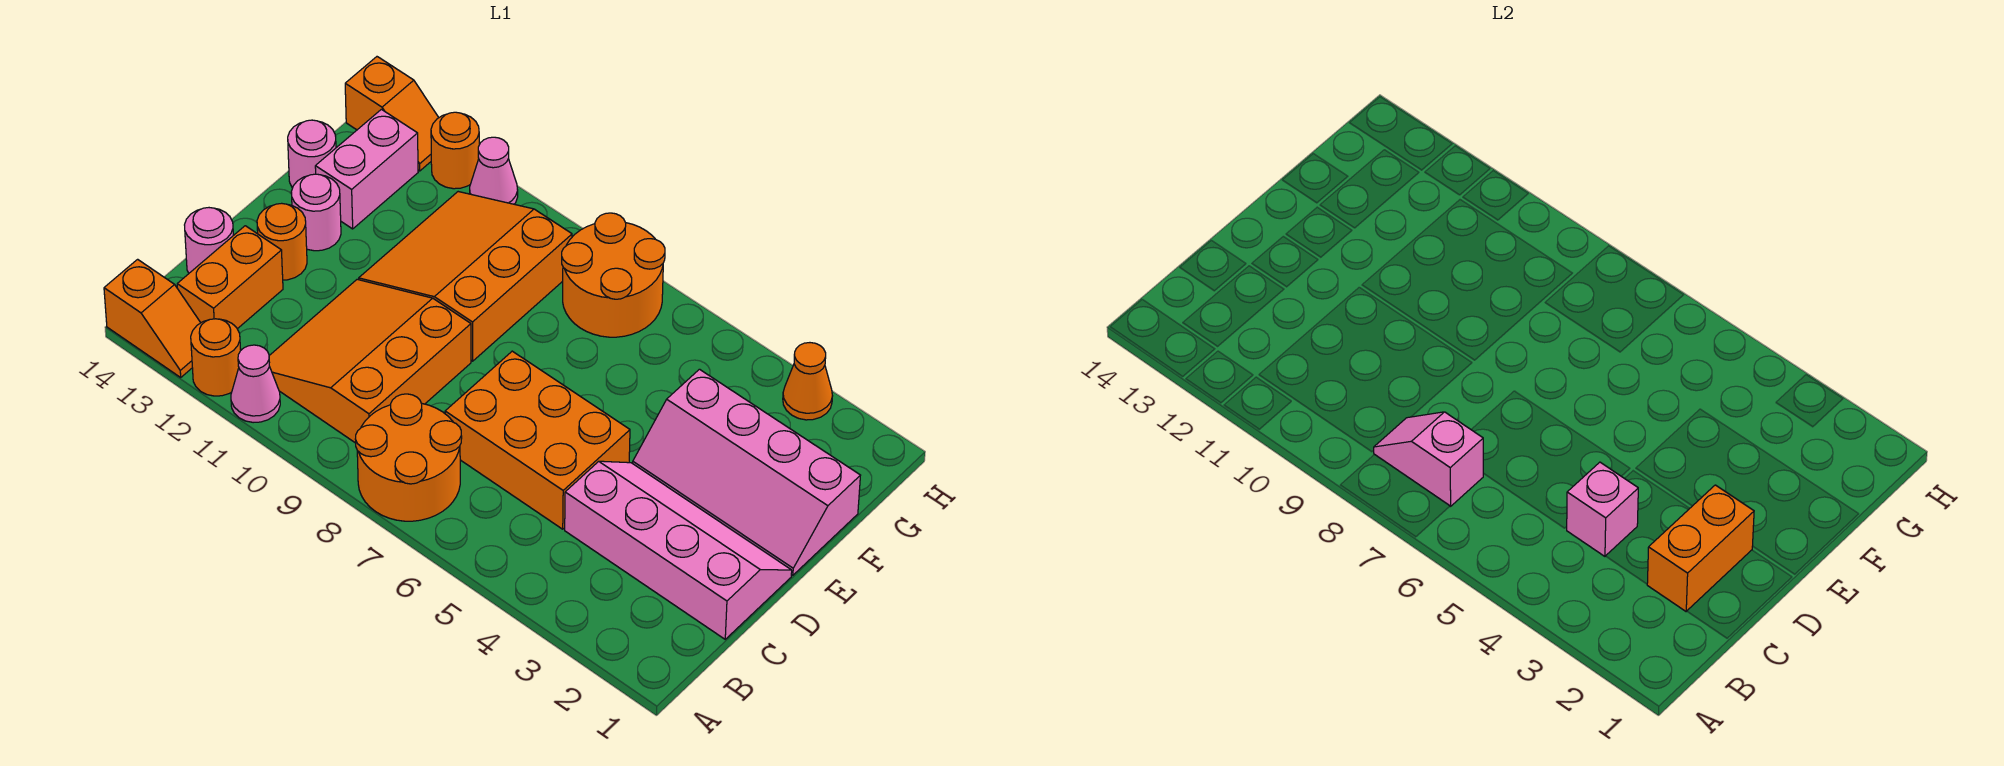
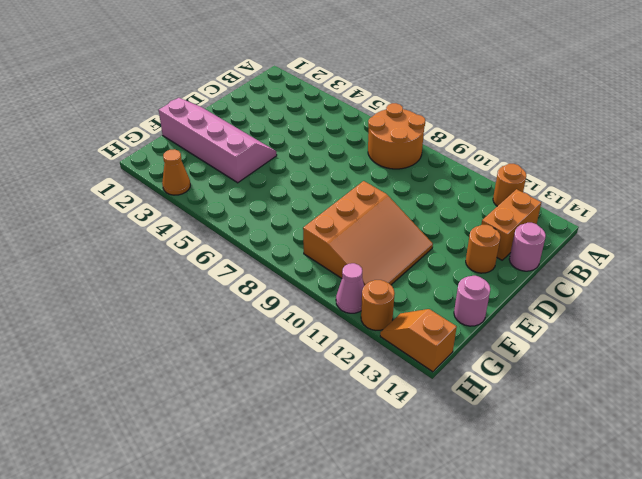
none -> pink 1x1 cone [231,345,280,423]
none -> orange 1x2 slope [104,259,200,377]
none -> orange 3x3 slope [269,279,471,443]

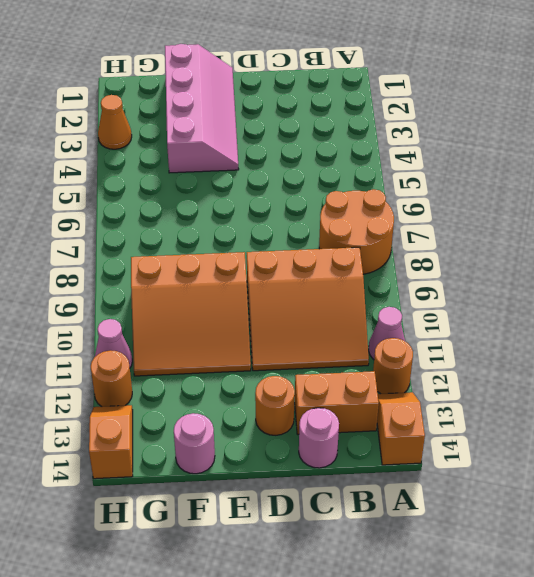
none -> pink 2x4 slope [565,461,792,639]
none -> orange 2x3 brick [445,351,630,529]
none -> pink 1x1 round brick [291,174,341,251]

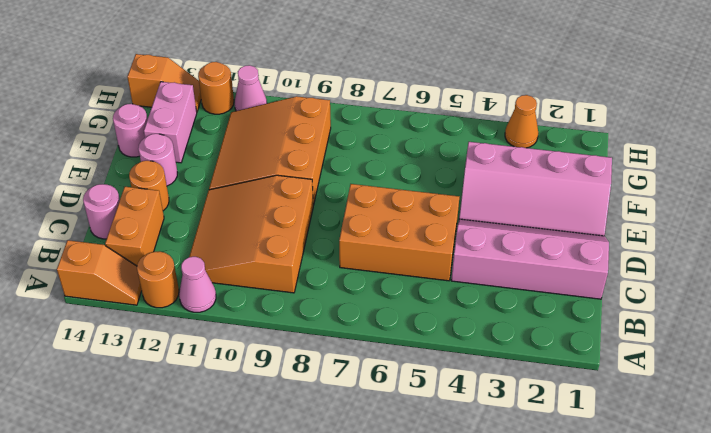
none -> orange 2x2 round brick [355,394,462,521]
none -> orange 2x2 round brick [562,213,665,337]
none -> pink 1x2 slope [1373,412,1484,506]

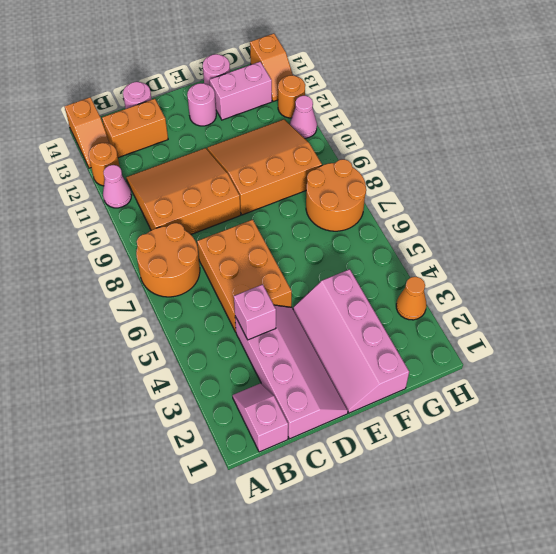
pink 1x2 slope [233,383,288,452] -> pink 1x2 slope moved to [1373,412,1484,506]
none -> orange 1x1 round brick [257,203,307,280]
none -> orange 1x2 brick [1647,485,1754,611]

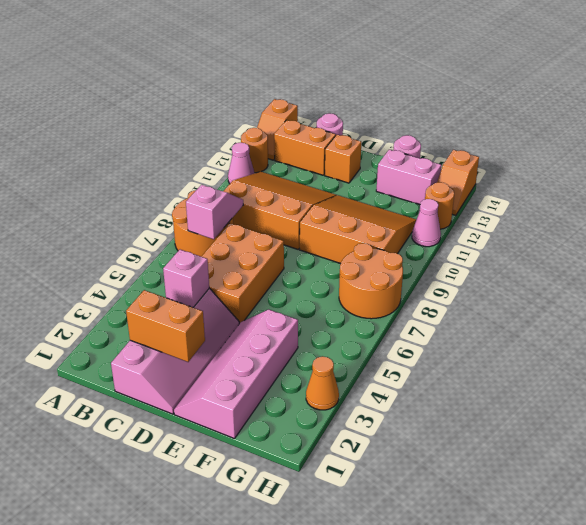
orange 1x1 brick [325,135,361,183] -> orange 1x1 round brick [257,203,307,280]
none -> pink 1x1 round brick [291,174,341,251]

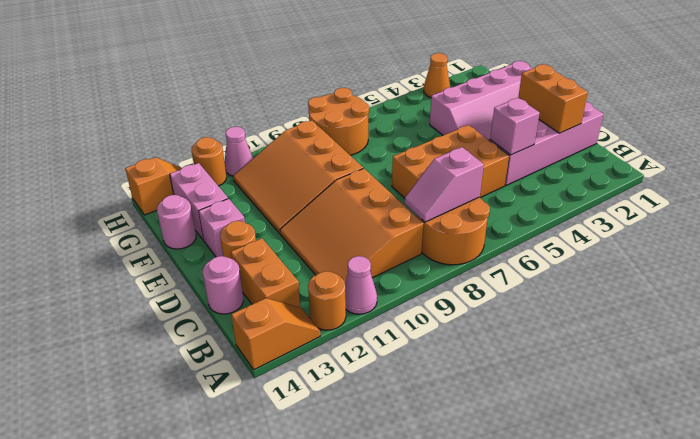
pink 1x1 brick [199,199,245,257] -> pink 1x1 round brick [291,174,341,251]

